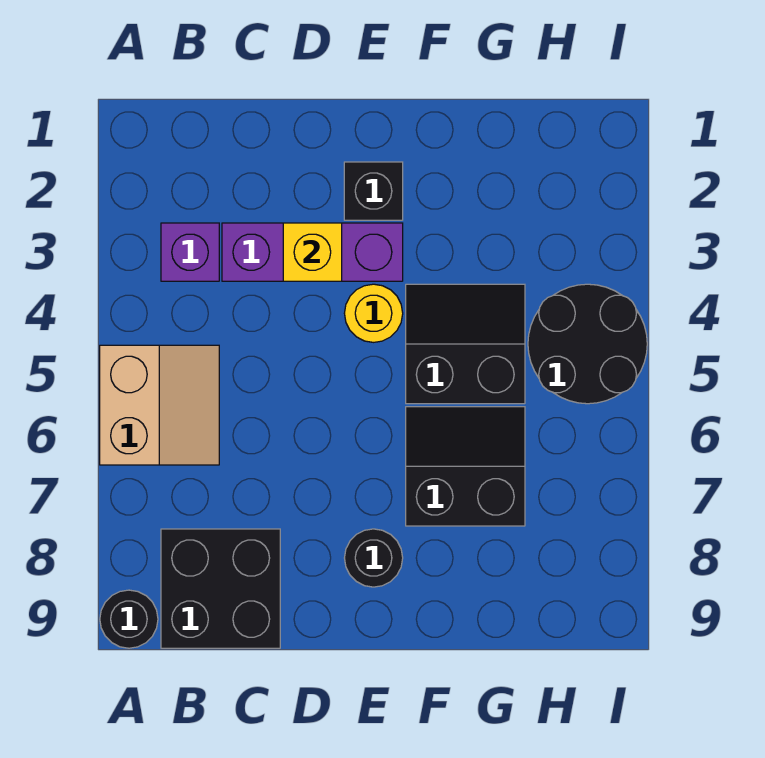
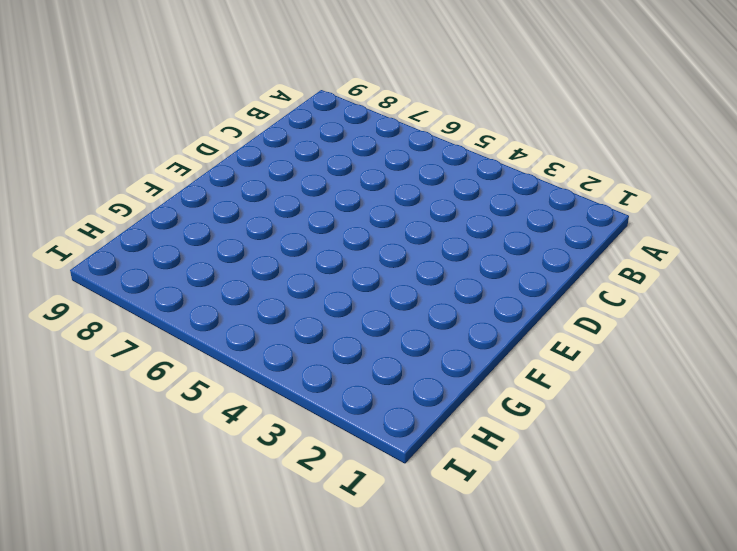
none -> tan 2x2 slope [100,345,219,465]
none -> black 1x1 round brick [100,590,158,648]
none -> purple 1x1 brick [161,223,219,281]

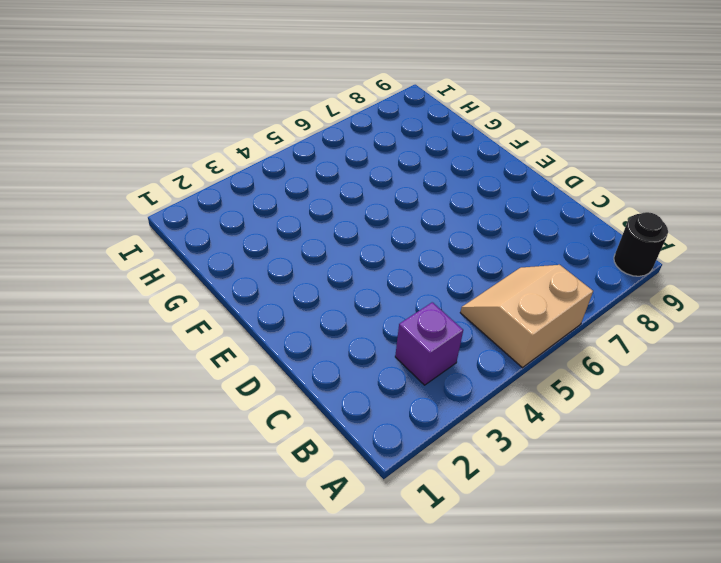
none -> black 2x2 brick [161,529,280,648]
none -> purple 1x3 brick [222,223,403,281]
none -> black 1x1 brick [344,162,403,220]

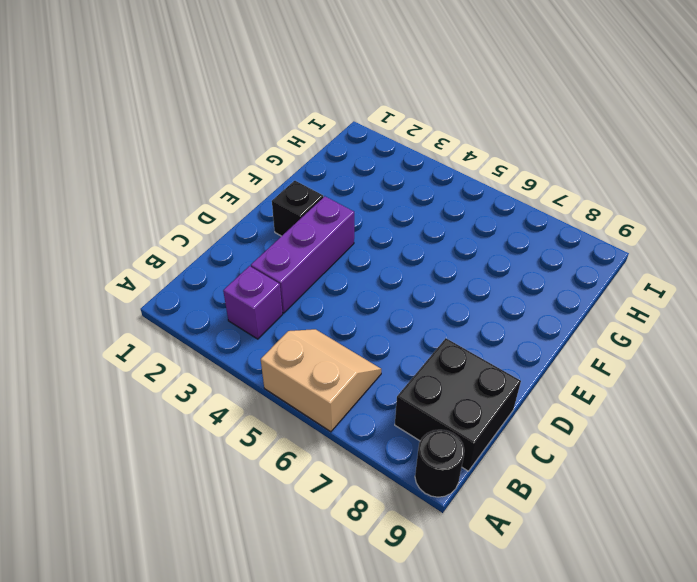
none -> yellow 1x1 round brick [344,284,403,342]
none -> black 1x1 round brick [345,529,403,587]
none -> black 2x2 slope [406,284,525,404]

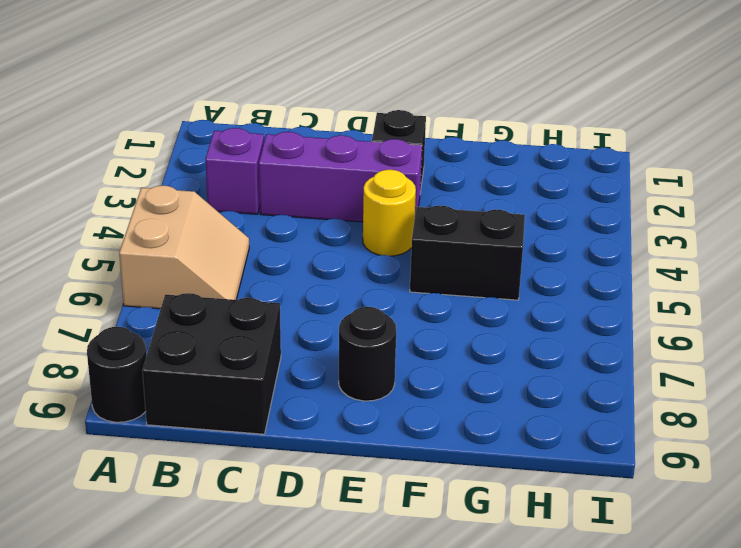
none -> black 2x2 slope [406,407,525,526]
none -> black 2x2 round brick [528,284,647,404]
none -> yellow 1x1 brick [283,223,342,281]

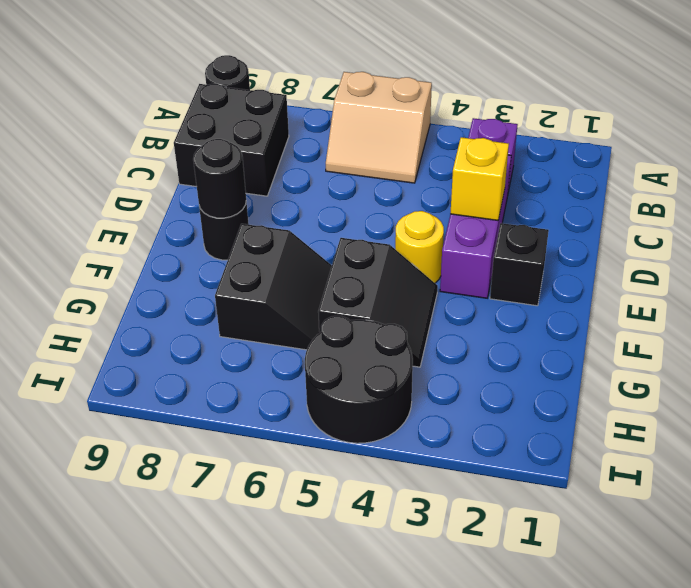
black 1x1 round brick [193,139,246,218] -> none

